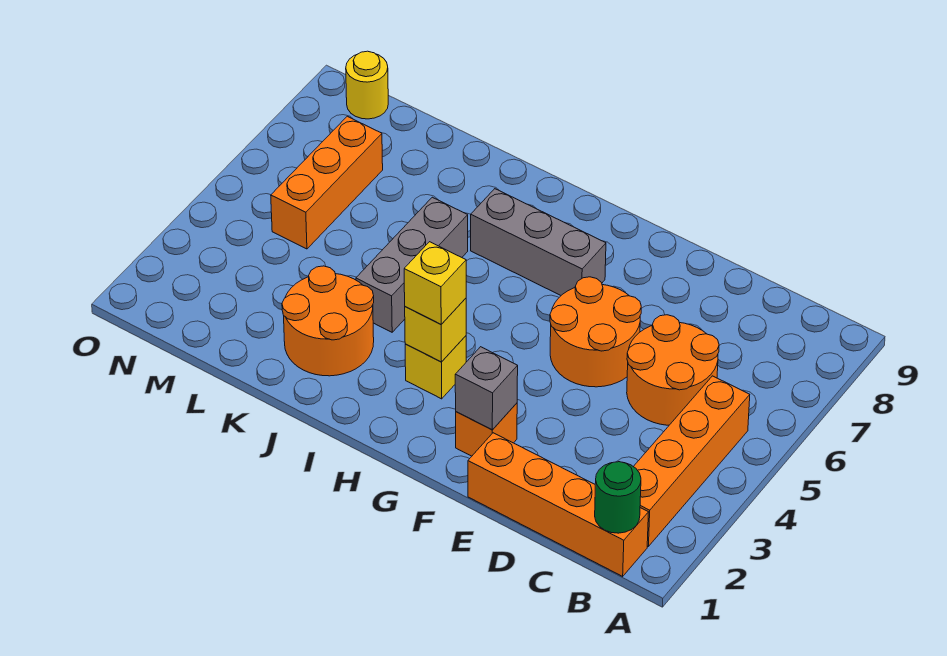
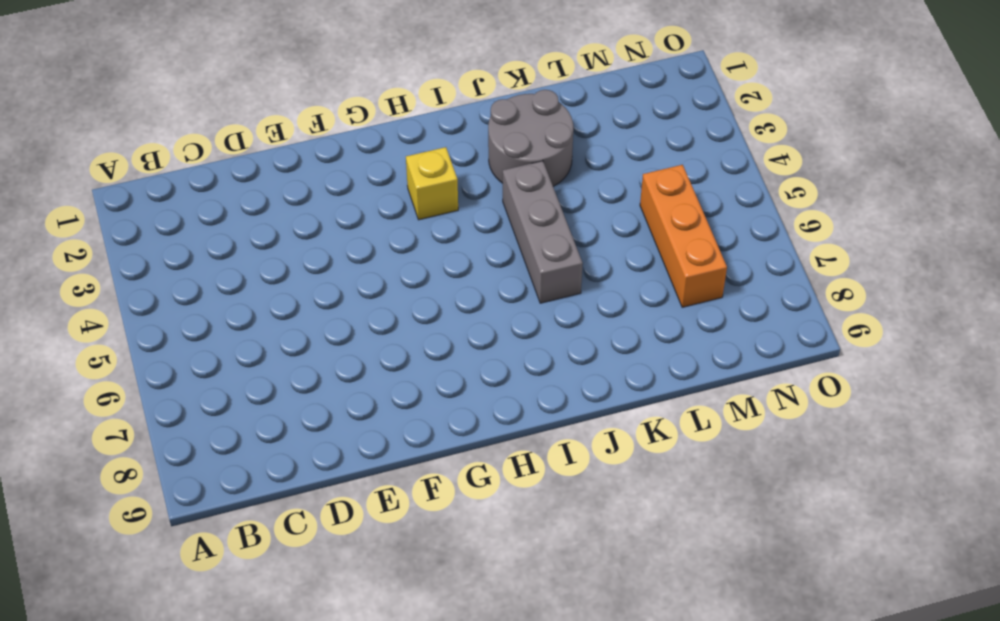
grey 2x2 round brick [488,90,574,186] -> orange 2x2 round brick [282,266,374,376]
none -> orange 1x4 brick [468,433,649,576]
none -> orange 1x4 brick [633,376,750,546]
none -> orange 2x2 round brick [627,315,719,425]

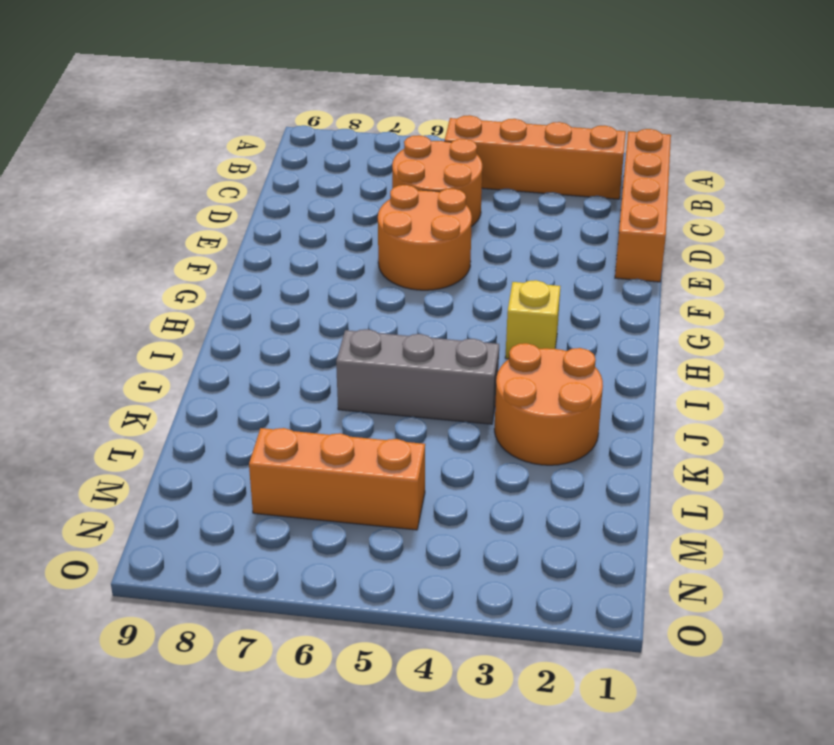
none -> orange 1x1 brick [456,403,517,456]
none -> grey 1x3 brick [471,189,606,295]
none -> yellow 1x1 round brick [346,51,388,119]

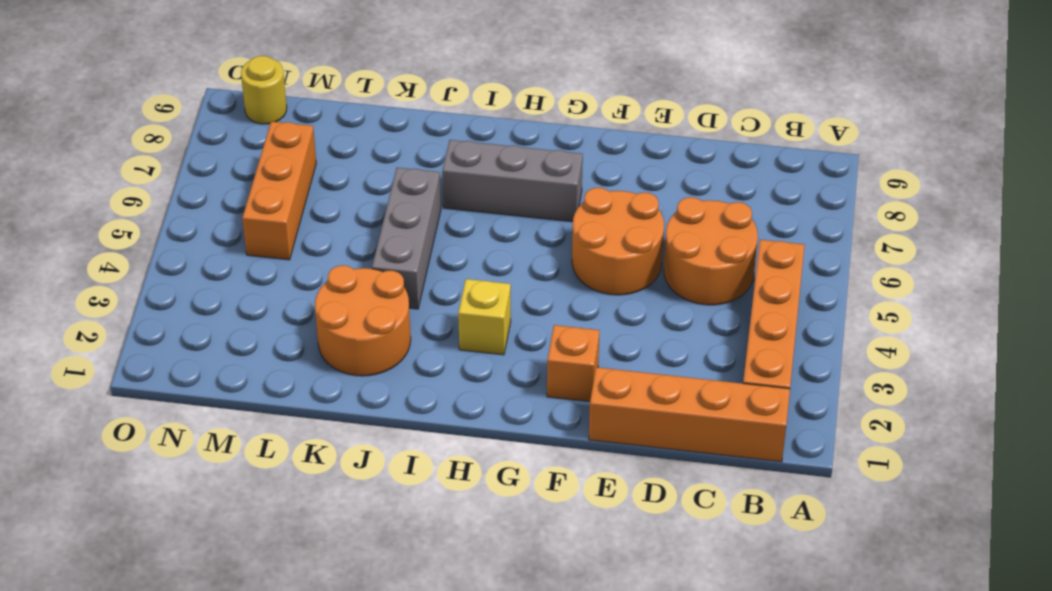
none -> green 1x1 round brick [595,462,641,533]
none -> grey 1x1 brick [455,347,518,430]
none -> yellow 1x1 brick [405,298,466,362]

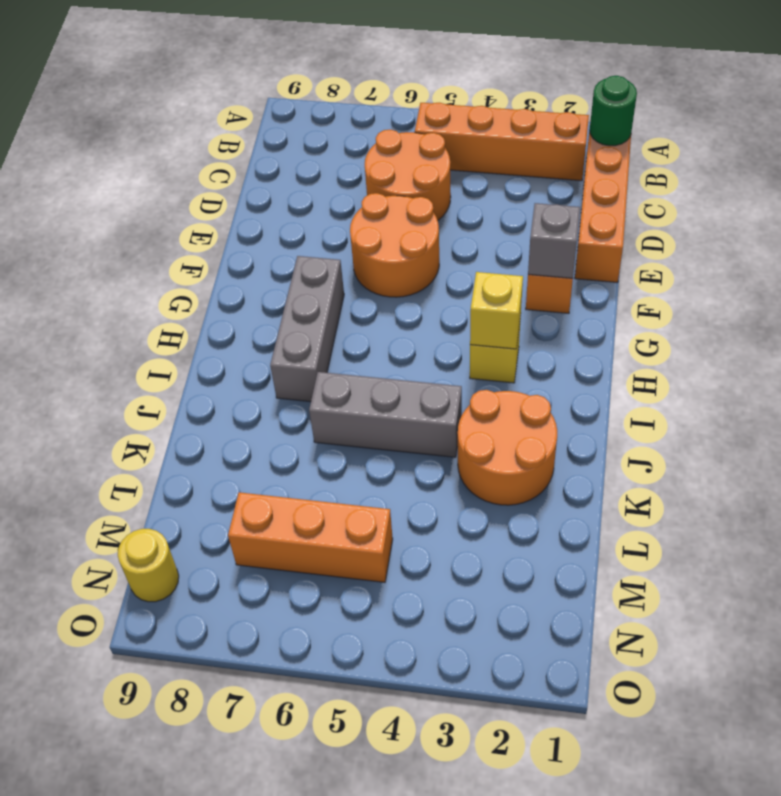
none -> yellow 1x1 brick [404,242,466,324]

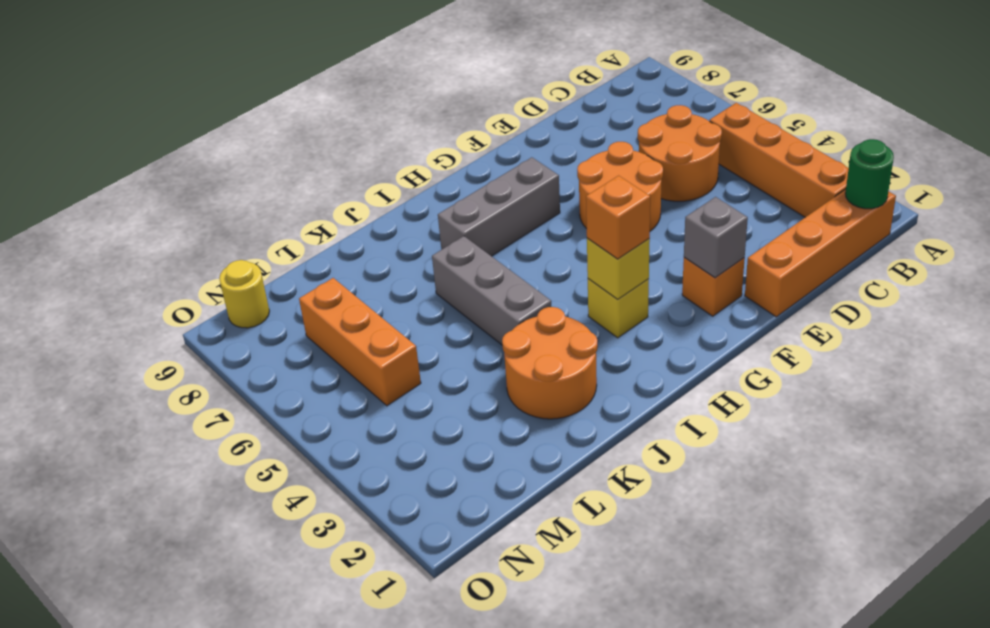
orange 1x1 brick [586,176,650,259] -> yellow 1x1 brick [404,242,466,324]

